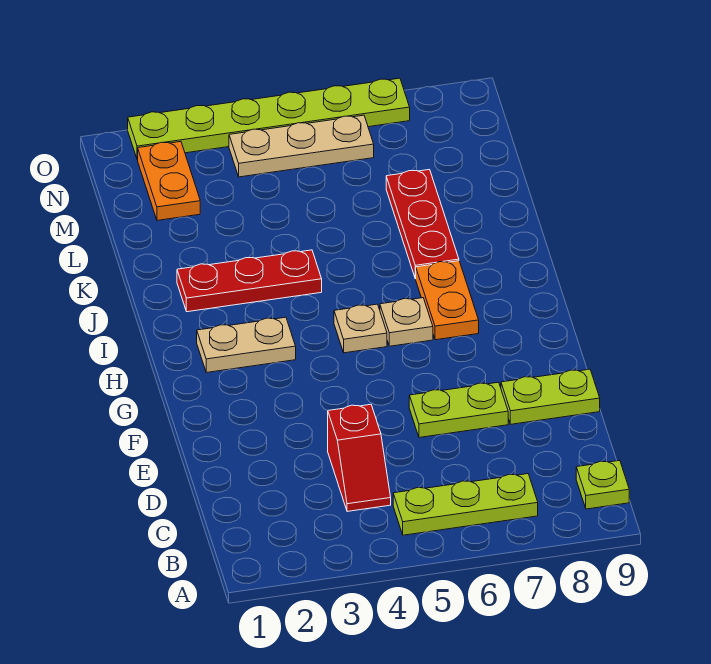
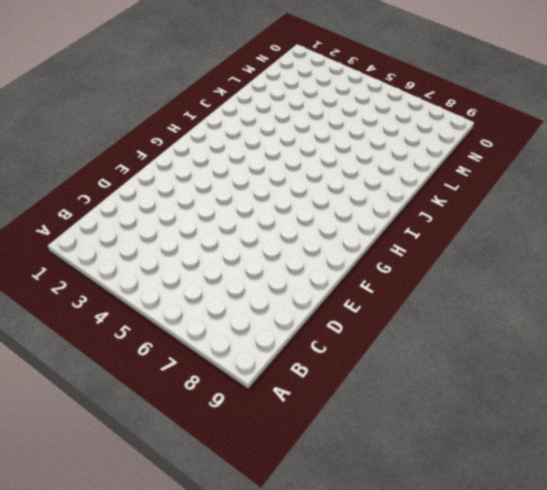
none -> lime 1x3 plate [393,474,538,535]
none -> lime 1x1 plate [576,460,629,509]
none -> red 1x2 slope [328,404,391,511]

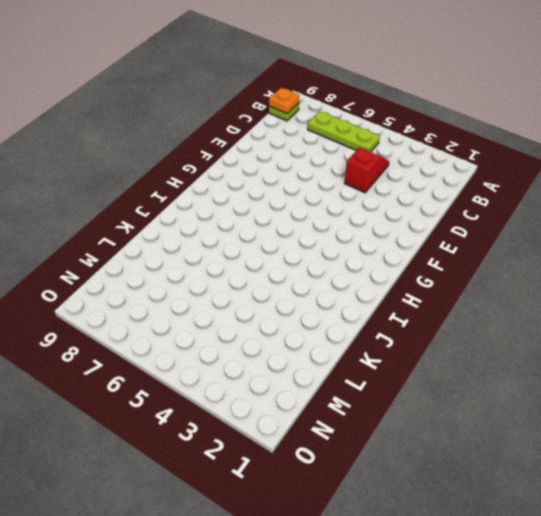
orange 1x1 plate [269,88,299,113] -> none
none -> lime 1x2 plate [409,382,508,438]
none -> lime 1x2 plate [501,369,600,424]
none -> tan 1x2 plate [197,317,296,373]

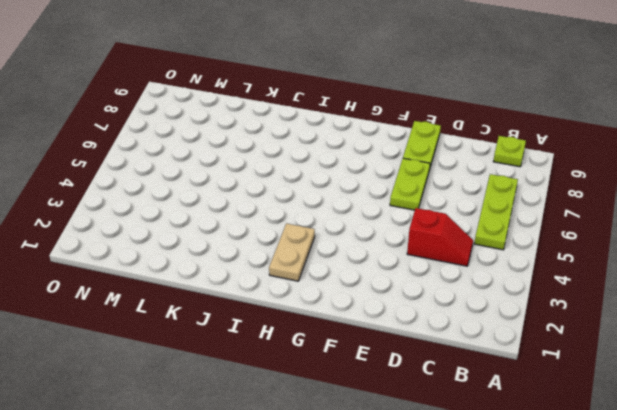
none -> tan 1x1 plate [334,304,387,353]
none -> tan 1x1 plate [380,298,433,346]
none -> orange 1x2 plate [416,261,479,340]

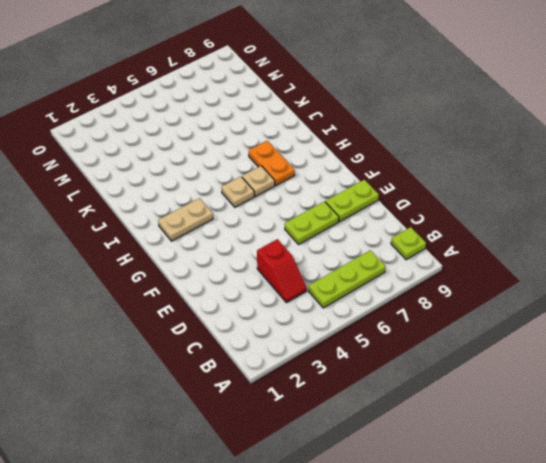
none -> red 1x3 plate [177,250,322,312]
none -> red 1x3 plate [386,170,459,279]
none -> orange 1x2 plate [138,142,200,220]

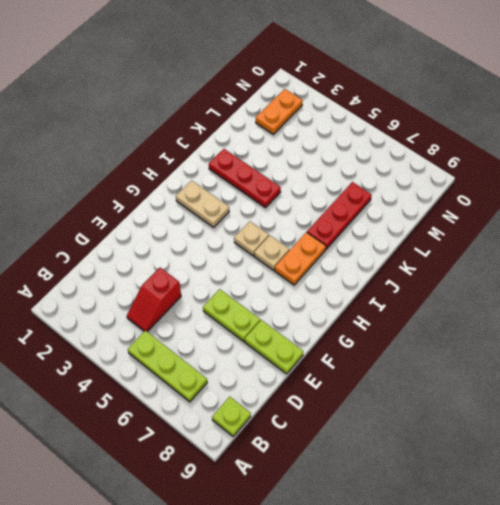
none -> tan 1x3 plate [229,115,374,177]
none -> lime 1x6 plate [128,78,410,160]

